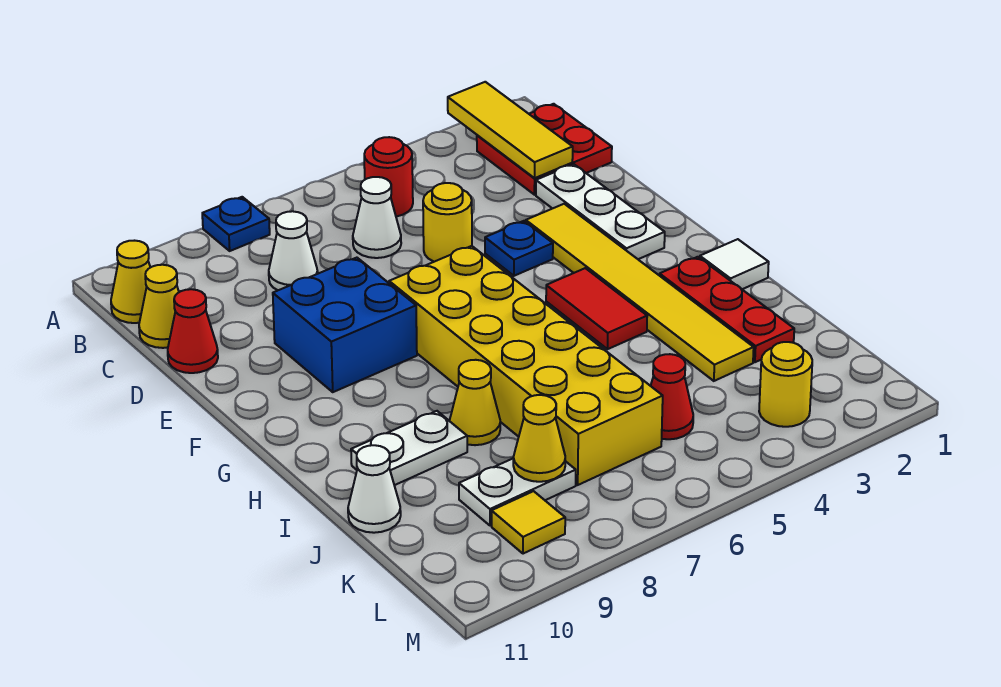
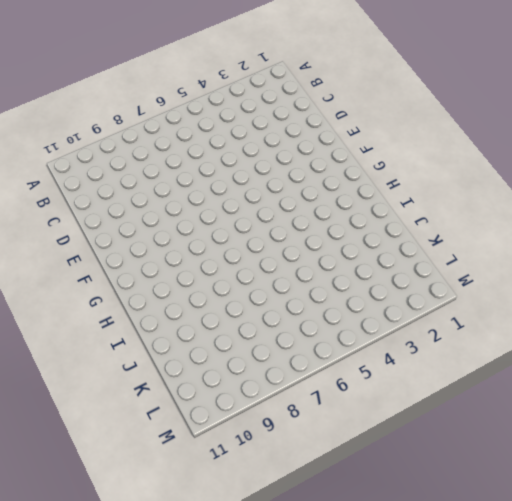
none -> blue 1x1 plate [202,197,270,251]
none -> red 2x2 plate [477,104,612,195]
none -> red 1x1 round brick [364,137,413,217]

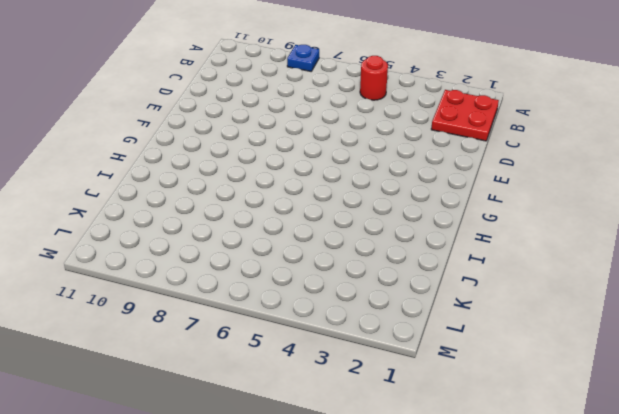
none -> yellow 1x1 cone [111,241,150,323]
none -> white 1x1 cone [353,177,401,258]
none -> white 1x1 cone [269,211,318,290]

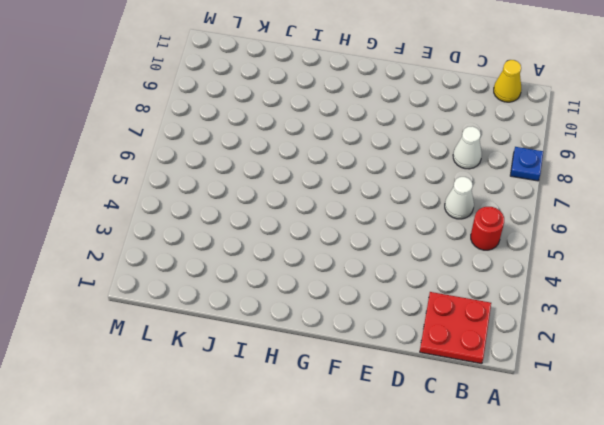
none -> yellow 1x1 cone [139,265,179,348]
none -> white 1x3 plate [536,164,665,259]
none -> yellow 1x1 round brick [423,183,472,262]

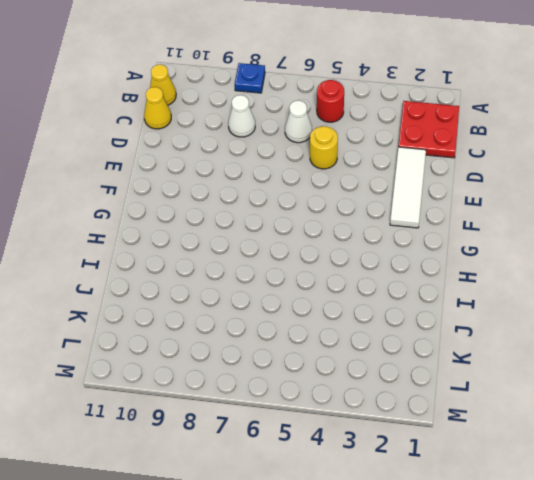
white 1x3 tile [390,147,426,228] -> white 1x3 plate [536,164,665,259]
none -> red 1x1 cone [168,289,218,373]
none -> yellow 1x6 tile [526,204,754,381]
none -> blue 1x1 plate [485,221,553,276]

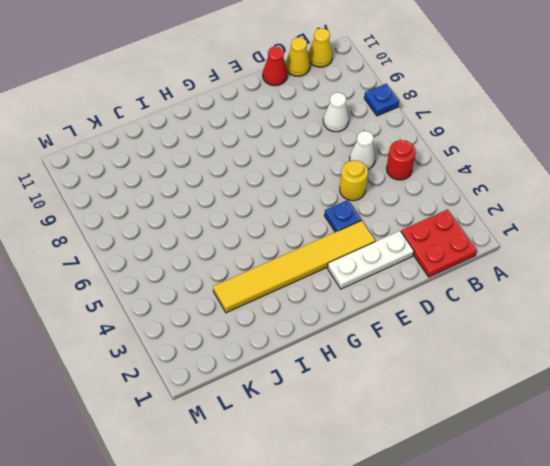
none -> blue 2x2 brick [273,258,417,392]
none -> yellow 2x6 brick [389,246,663,485]
none -> red 1x2 tile [546,268,647,349]

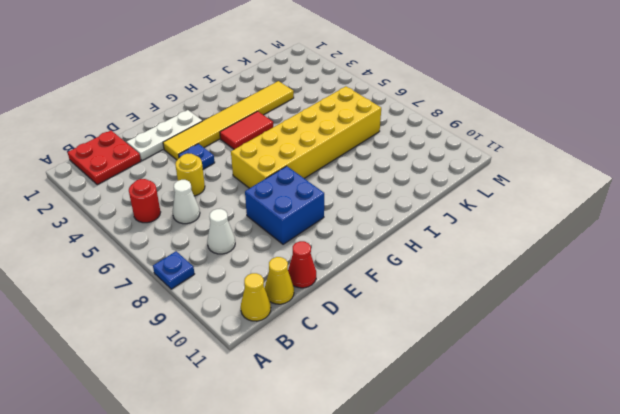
none -> white 1x1 tile [700,239,769,289]
none -> red 1x3 plate [660,257,794,362]
none -> yellow 1x1 cone [450,360,500,445]

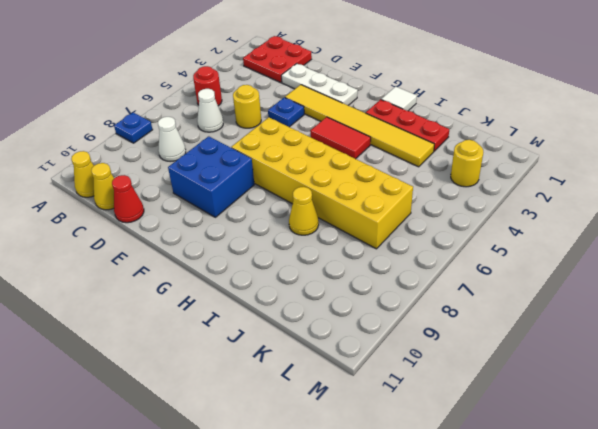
none -> white 1x2 plate [351,411,467,485]
none -> white 1x1 cone [348,445,401,533]
none -> red 1x1 cone [651,354,693,439]

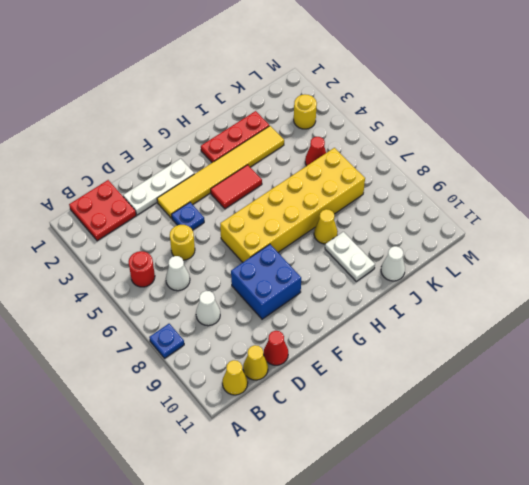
none -> white 1x1 tile [700,239,769,289]
none -> white 1x2 plate [459,459,576,526]
none -> yellow 1x1 tile [492,491,565,554]

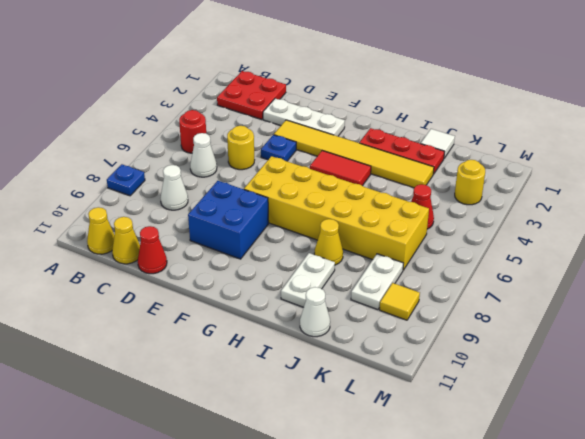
white 1x1 tile [421,129,455,158] -> white 1x1 tile moved to [700,239,769,289]
none -> yellow 1x3 tile [448,82,573,178]
none -> yellow 1x1 cone [513,395,565,482]

